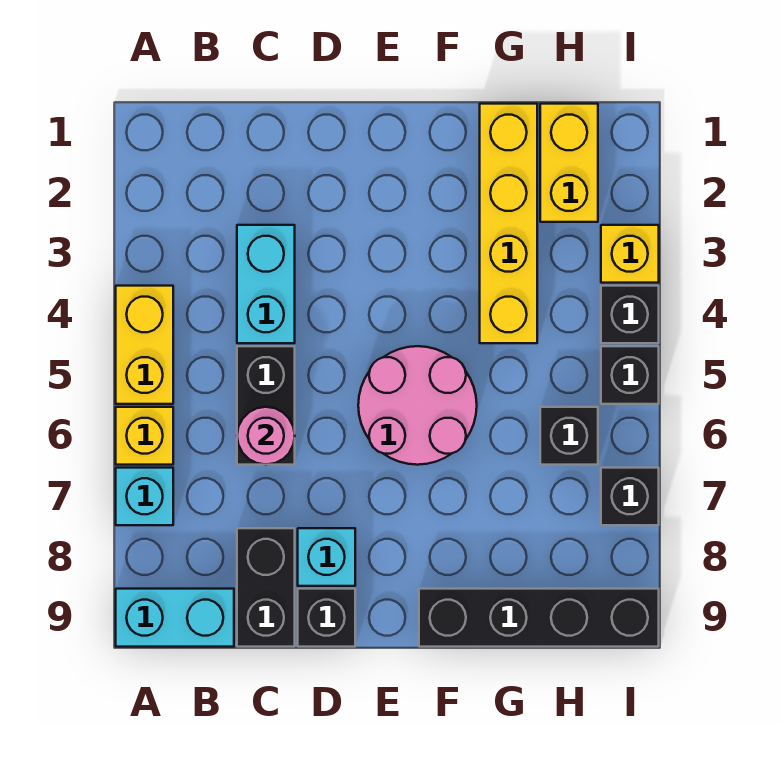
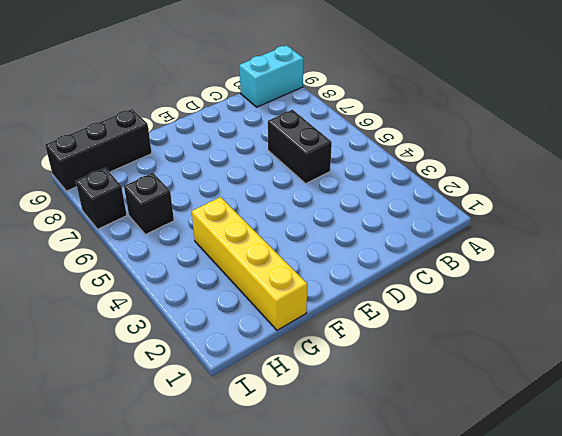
black 1x3 brick [45,109,152,191] -> black 1x4 brick [419,589,659,647]
none -> yellow 1x2 brick [116,286,173,404]
none -> yellow 1x1 brick [116,407,173,465]
none -> cyan 1x1 brick [116,468,173,525]

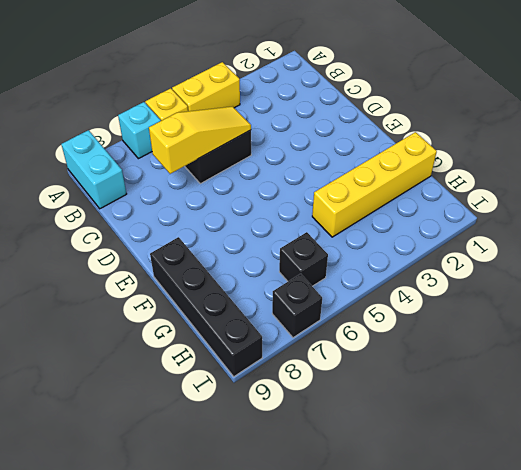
yellow 1x3 slope [149,106,251,174] -> pink 1x1 round brick [237,407,295,465]
none -> cyan 1x2 brick [237,225,295,343]
none -> black 1x2 brick [237,528,295,647]
none -> cyan 1x1 brick [298,528,355,586]

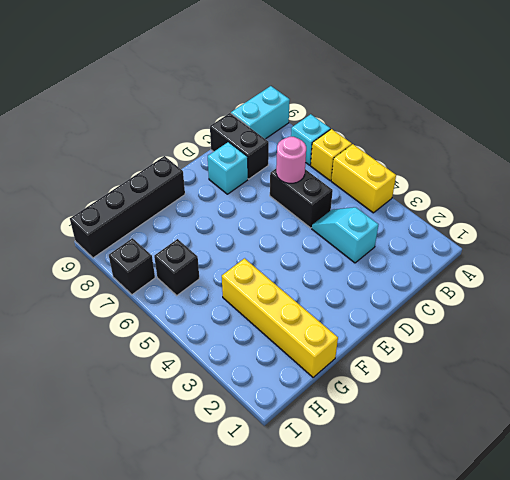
cyan 1x2 slope [312,207,378,263] -> cyan 1x2 brick [237,225,295,343]
none -> black 1x1 brick [298,589,355,647]
none -> pink 2x2 round brick [358,346,477,465]
none -> yellow 1x2 brick [540,104,598,222]

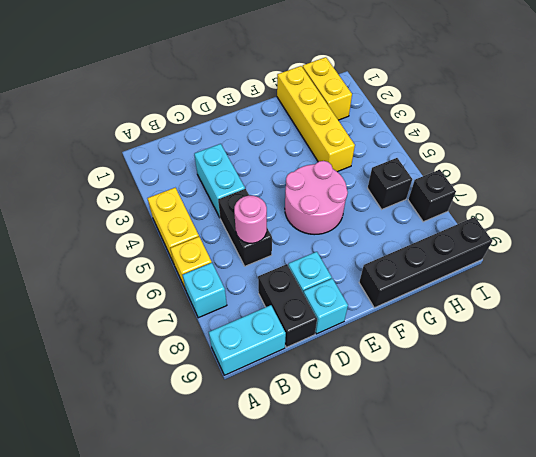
cyan 1x1 brick [303,279,348,334] -> black 1x1 brick [298,589,355,647]
none -> yellow 1x1 brick [601,225,659,283]
none -> black 1x1 brick [601,286,659,343]
none -> black 1x1 brick [601,346,659,404]

